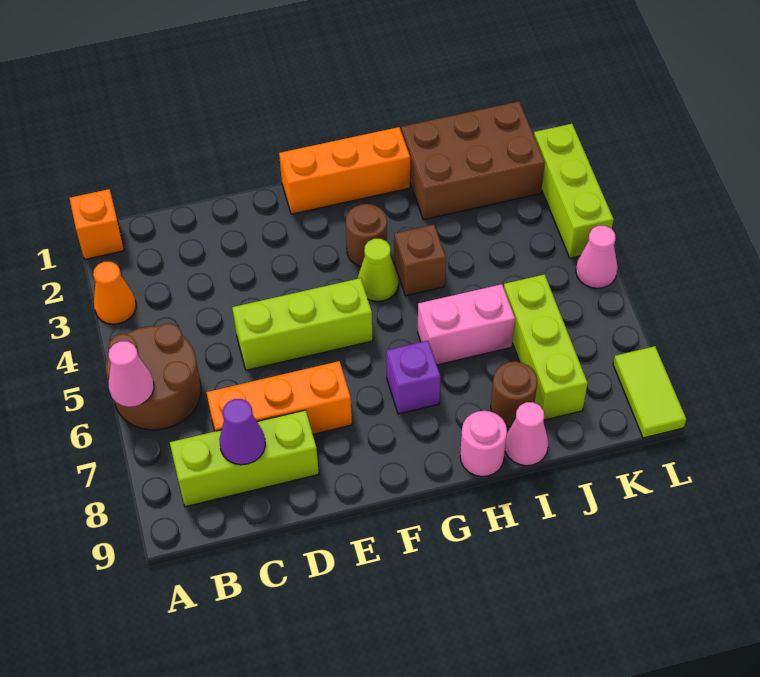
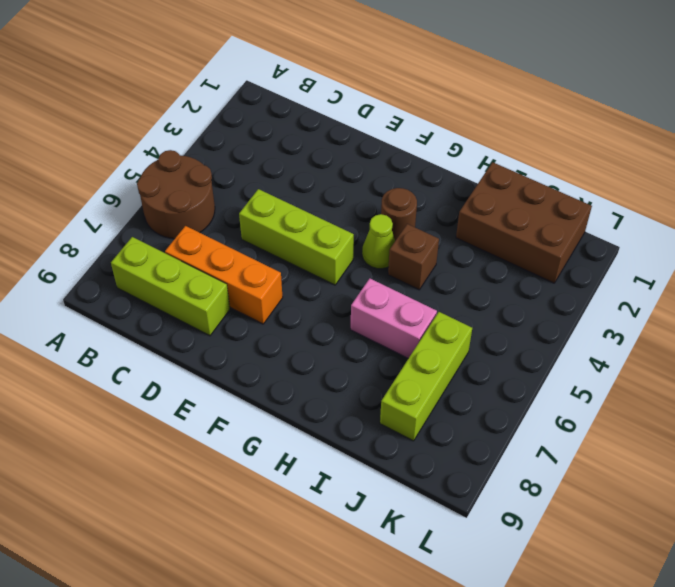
none -> orange 1x1 brick [69,189,124,259]
none -> orange 1x1 cone [93,262,136,324]
none -> orange 1x3 brick [279,127,410,214]

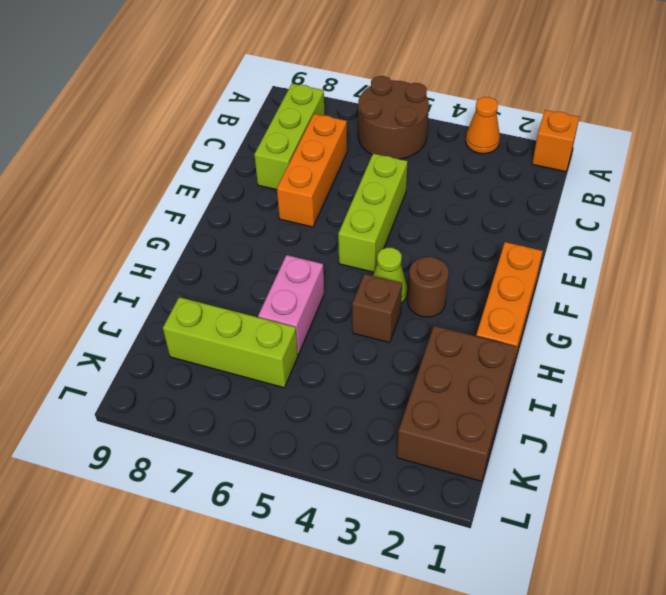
none -> purple 1x1 brick [386,341,440,414]
none -> pink 1x1 round brick [460,411,507,476]
none -> brown 1x1 round brick [491,362,537,427]

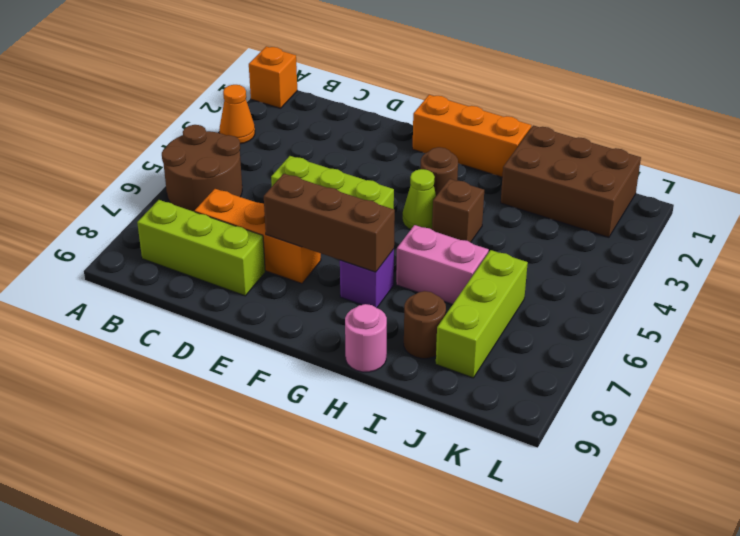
brown 1x3 brick [264,174,395,272] -> none
none -> pink 1x1 cone [505,402,549,466]
none -> lime 1x3 brick [534,124,614,258]
none -> pink 1x1 cone [576,226,618,288]

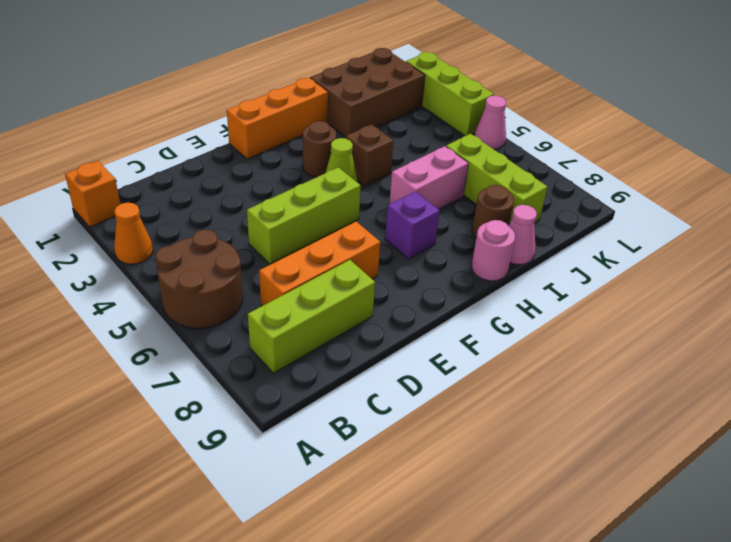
none -> lime 1x2 tile [613,346,686,438]
none -> pink 1x1 cone [109,341,154,407]
none -> purple 1x1 cone [219,399,265,465]

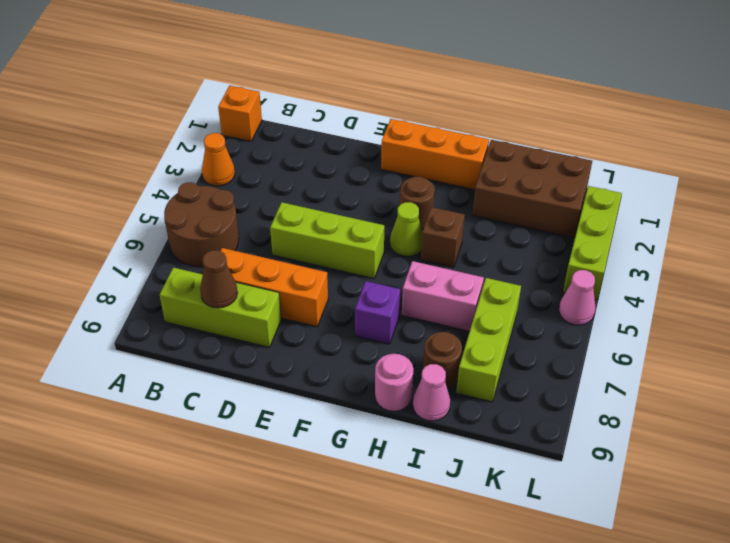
brown 1x1 cone [200,250,238,308] -> purple 1x1 cone [219,399,265,465]
none -> lime 1x2 tile [613,346,686,438]
none -> pink 1x1 cone [109,341,154,407]

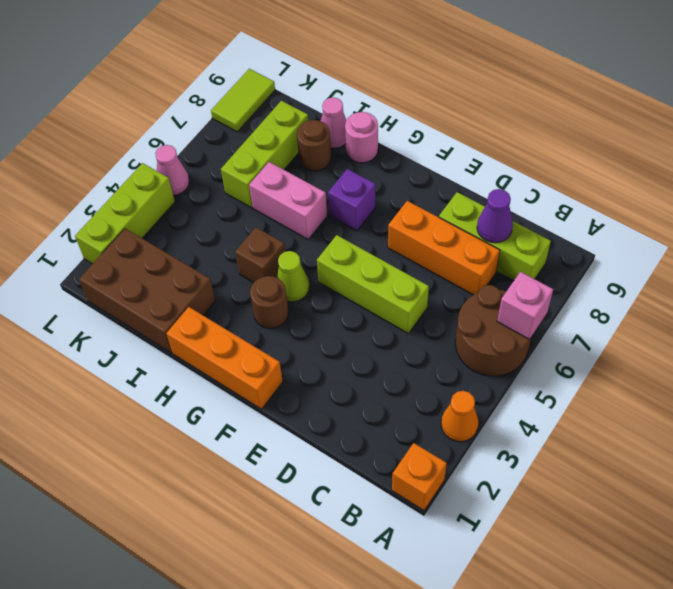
pink 1x1 brick [497,272,553,339] -> pink 1x1 cone [109,341,154,407]

